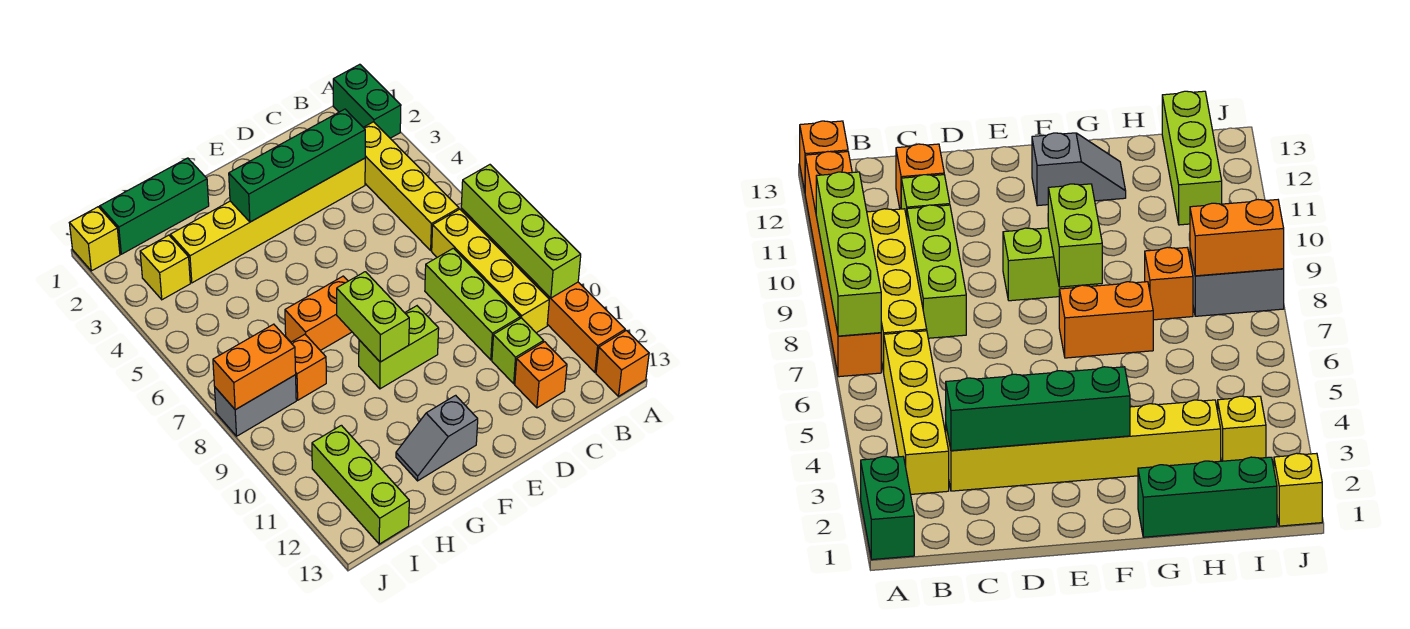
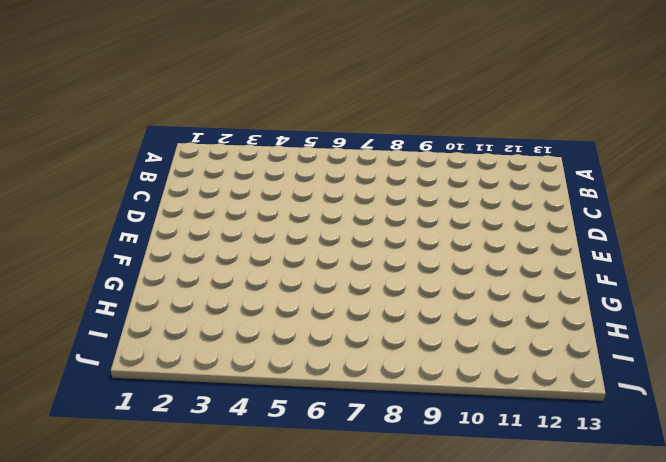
none -> green 1x2 brick [333,64,401,138]
none -> orange 1x6 brick [461,208,625,372]
none -> orange 1x1 brick [596,330,649,396]

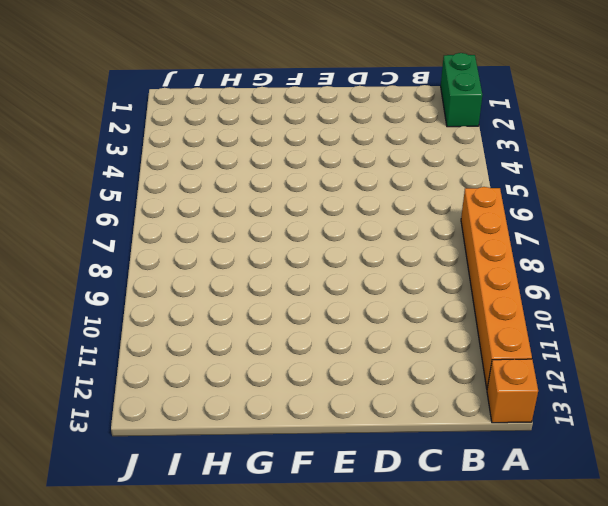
none -> yellow 1x4 brick [363,122,459,250]
none -> yellow 1x4 brick [432,209,549,333]
none -> yellow 1x6 brick [170,158,365,283]

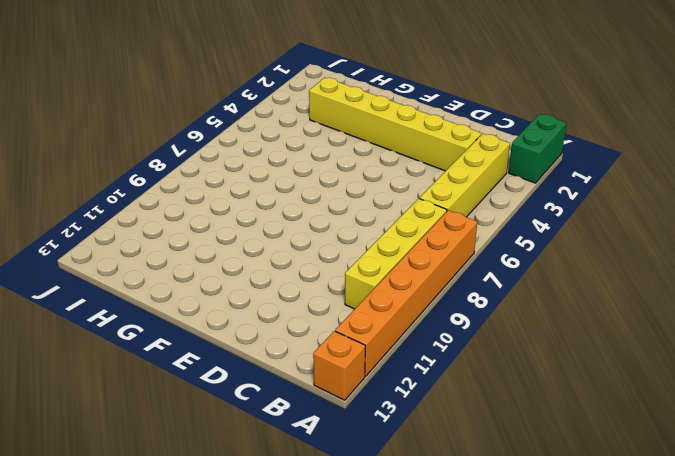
none -> lime 1x3 brick [425,248,520,360]
none -> lime 1x1 brick [492,318,543,384]
none -> orange 1x1 brick [515,342,567,408]

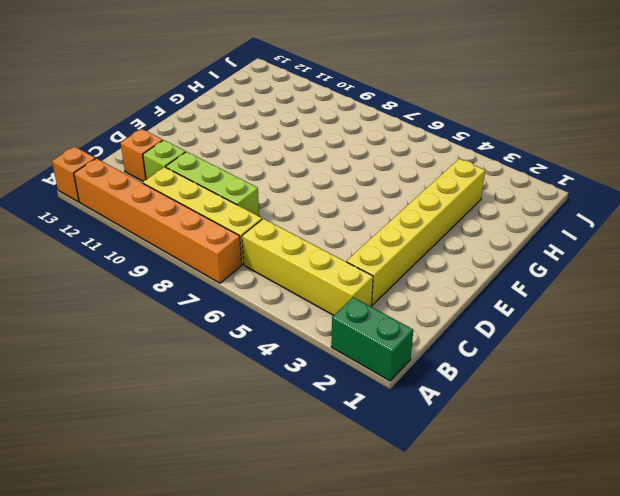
none -> lime 1x2 brick [359,306,439,389]
none -> orange 1x2 brick [285,276,352,351]
none -> grey 1x2 slope [396,395,478,481]

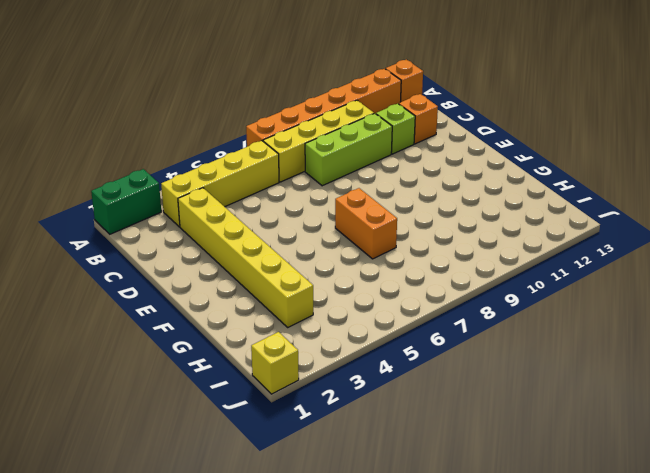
none -> lime 1x2 brick [359,306,439,389]
none -> grey 1x2 slope [396,395,478,481]
none -> green 1x3 brick [100,158,209,254]

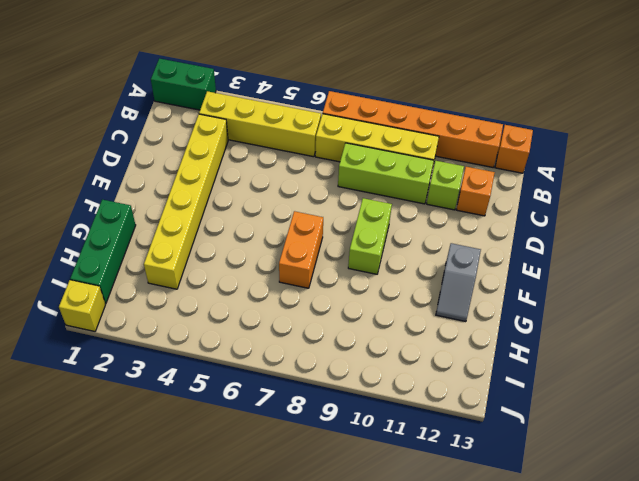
none -> orange 1x1 brick [291,334,326,400]
none -> yellow 1x1 brick [140,235,190,300]
none -> grey 1x2 brick [215,375,296,436]

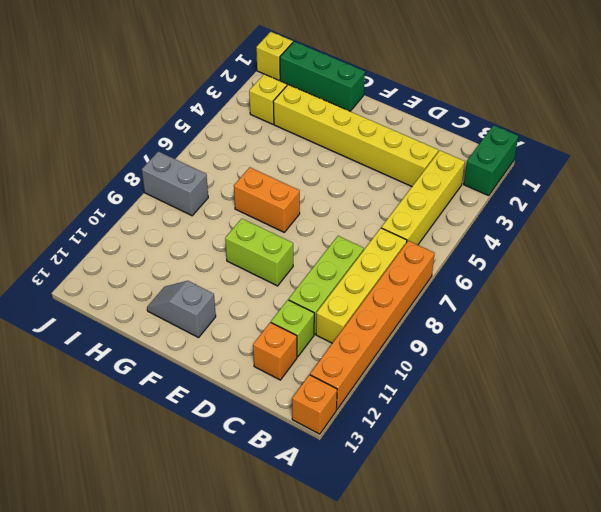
none -> orange 1x1 brick [291,334,326,400]
none -> lime 1x3 brick [312,425,409,544]
none -> lime 1x4 brick [461,165,581,298]

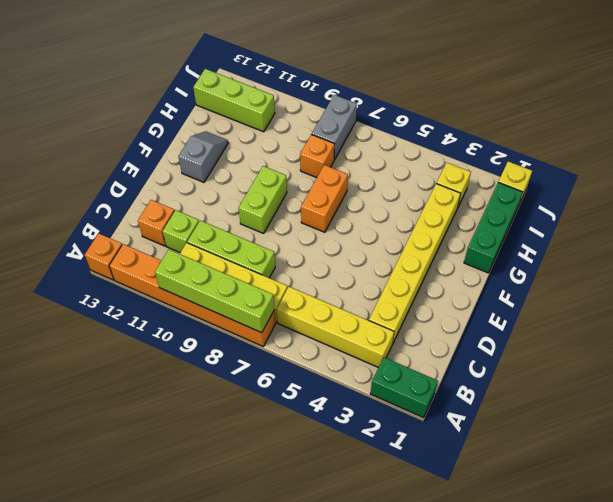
none -> green 1x4 brick [229,109,365,222]
none -> lime 1x2 brick [337,272,409,362]
none -> orange 1x2 brick [213,324,296,410]

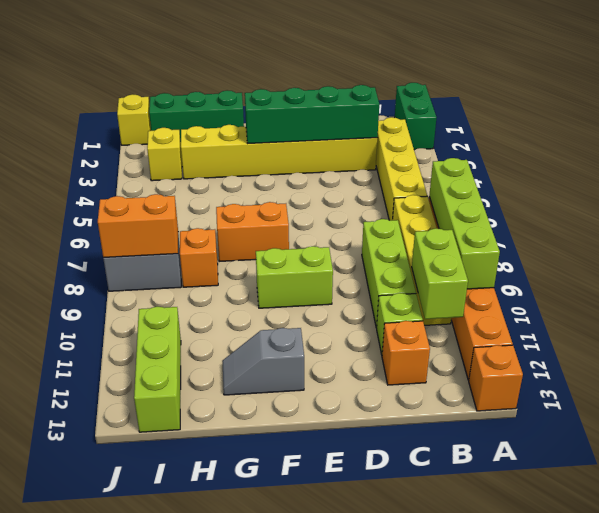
lime 1x2 brick [412,228,468,319] -> lime 1x2 brick moved to [337,272,409,362]

